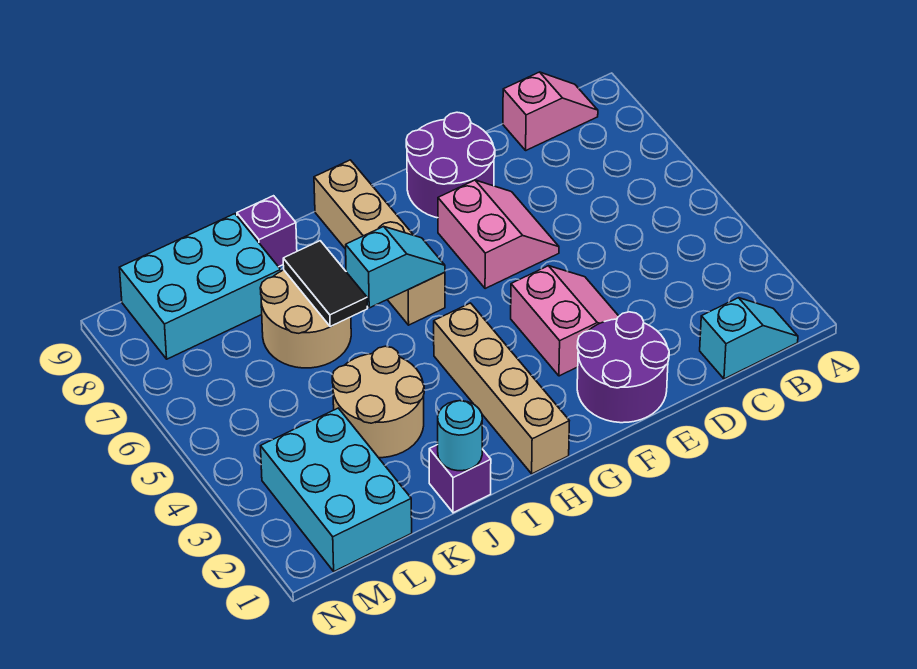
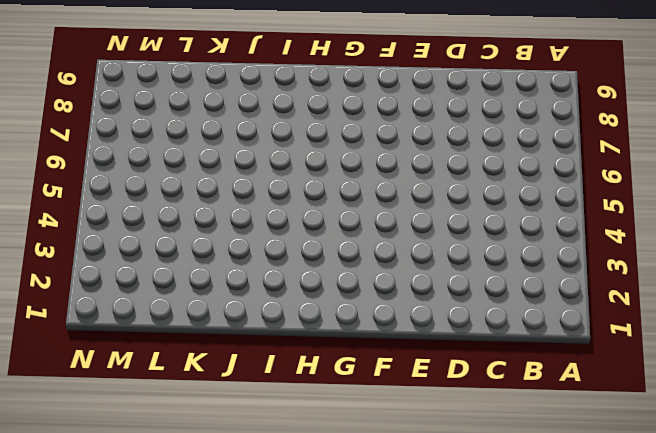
none -> cyan 1x2 slope [700,298,798,379]
none -> pink 1x2 slope [503,72,598,150]
none -> purple 2x2 round brick [577,312,669,423]

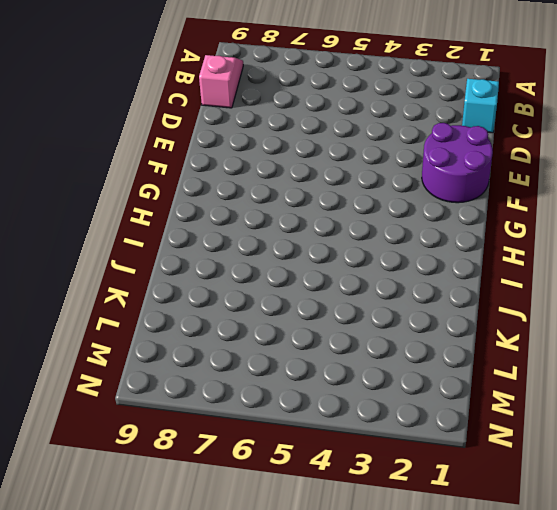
none -> pink 2x2 slope [511,266,619,376]
none -> pink 2x2 slope [438,180,559,289]
none -> purple 2x2 round brick [406,112,495,218]

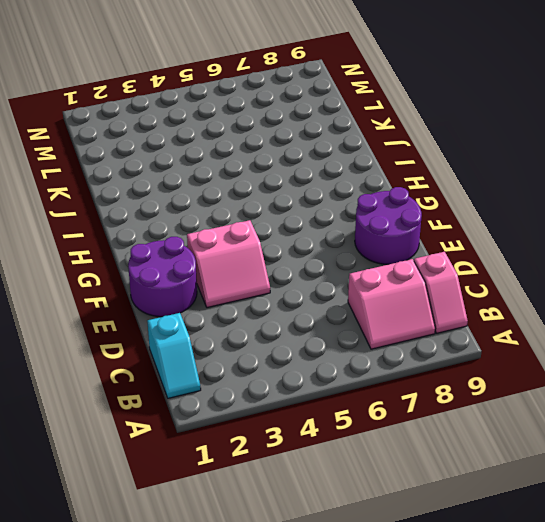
pink 2x2 slope [348,259,435,349] -> pink 2x2 slope moved to [438,180,559,289]
none -> tan 1x4 brick [434,303,569,474]
none -> tan 1x4 brick [314,160,445,325]
none -> purple 1x1 brick [429,445,491,513]

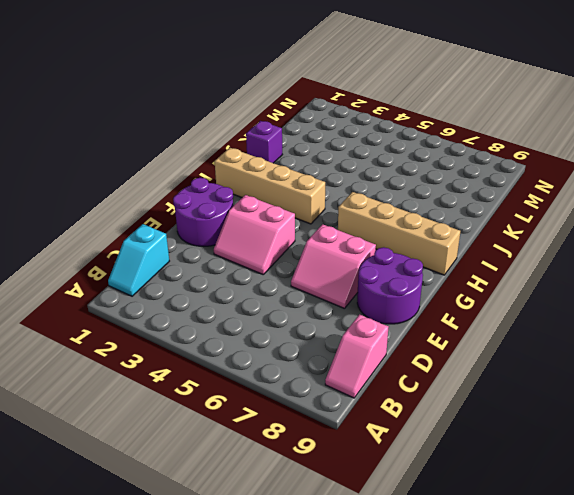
none -> tan 2x2 round brick [332,346,424,458]
none -> tan 2x2 round brick [260,270,351,368]
none -> purple 1x1 brick [237,196,297,267]

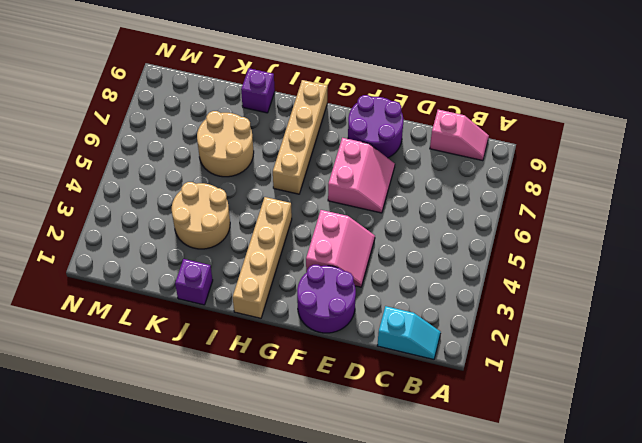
none -> cyan 2x3 brick [119,214,281,359]
none -> cyan 2x3 brick [261,408,412,571]
none -> cyan 1x2 slope [346,226,445,308]

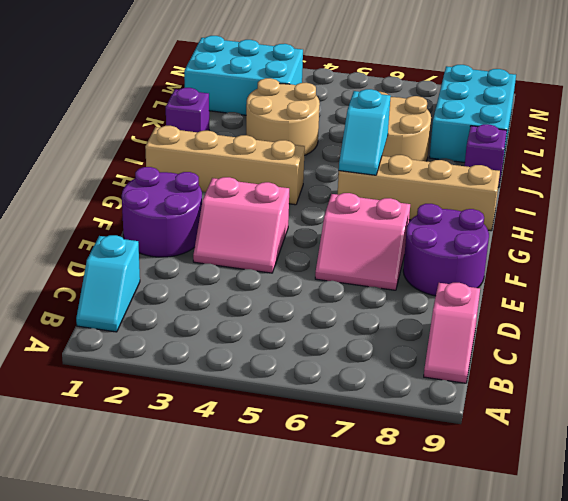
none -> cyan 1x1 round brick [438,401,482,471]
none -> black 1x2 tile [283,241,367,327]

